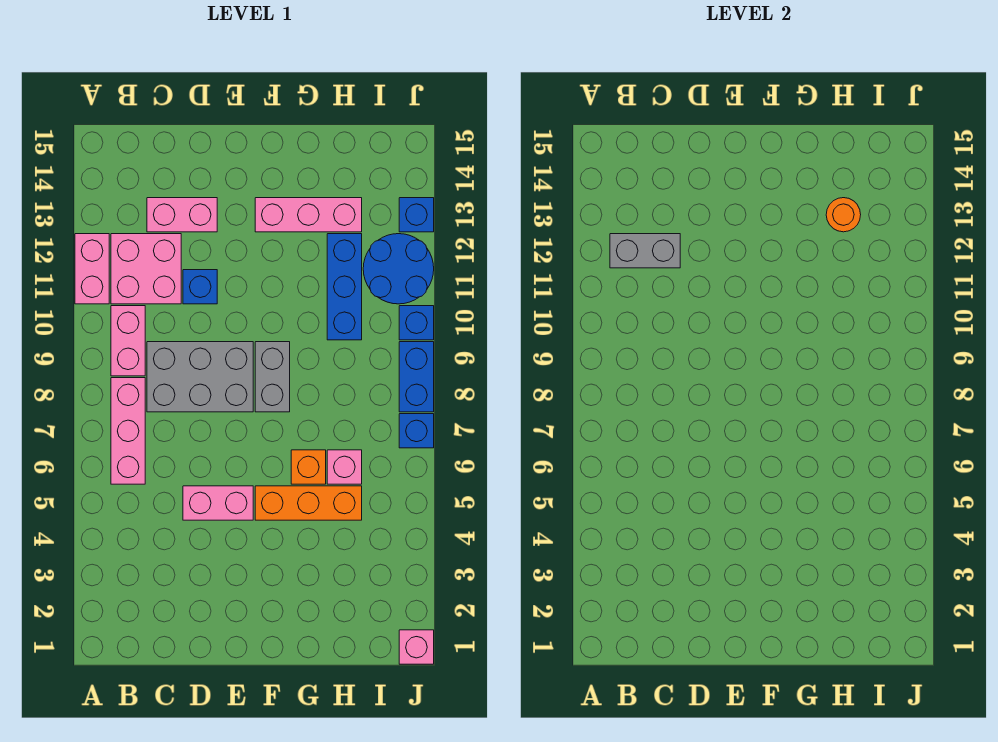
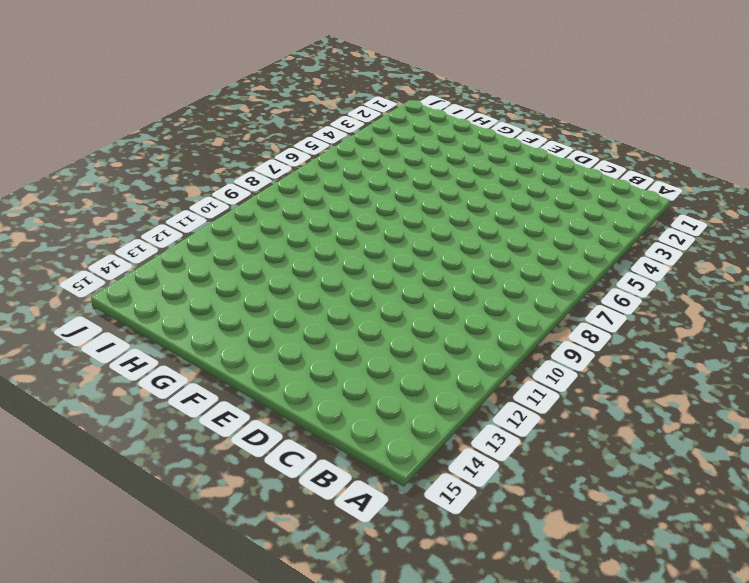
none -> pink 1x2 brick [75,234,109,304]
none -> pink 1x3 brick [111,378,145,484]
none -> pink 1x2 brick [111,306,145,376]

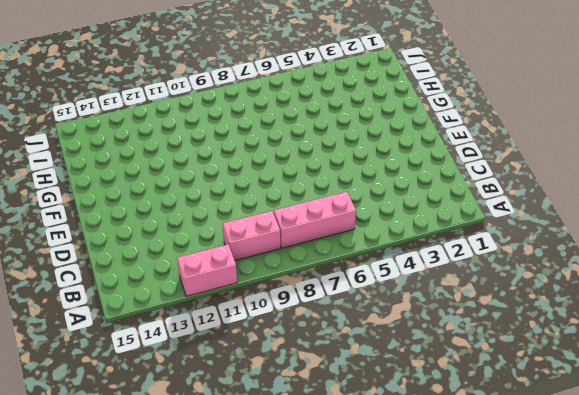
none -> pink 2x2 brick [111,234,181,304]
none -> grey 2x3 brick [147,342,253,412]
none -> pink 1x2 brick [147,198,217,232]

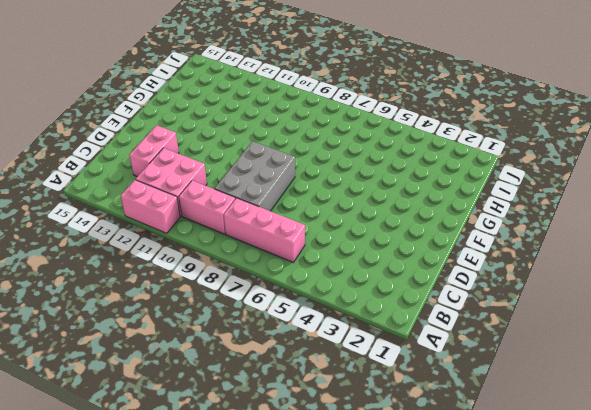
none -> pink 1x2 brick [183,486,253,520]
none -> blue 1x1 brick [183,270,217,304]
none -> orange 1x3 brick [255,486,362,520]

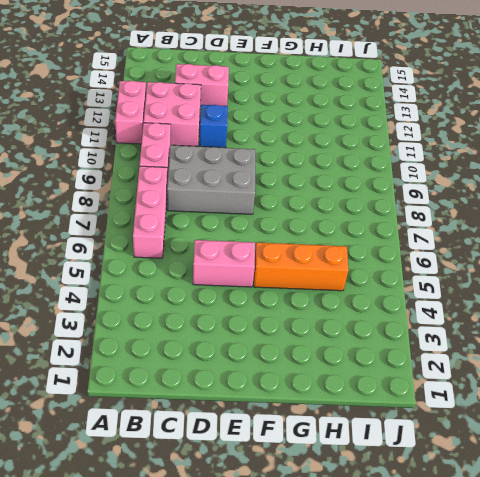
none -> grey 1x2 brick [255,342,290,412]
none -> pink 1x3 brick [255,198,362,232]
none -> orange 1x1 brick [291,450,326,484]

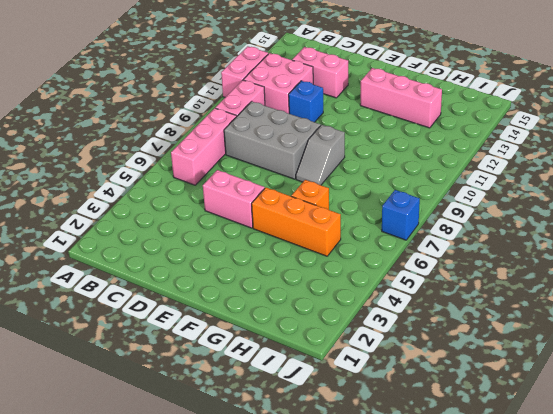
grey 1x2 slope [296,125,345,185] -> grey 1x2 brick [255,342,290,412]
none -> pink 1x1 brick [327,450,362,484]
none -> blue 1x3 brick [327,234,362,340]
none -> blue 2x2 round brick [363,234,434,304]

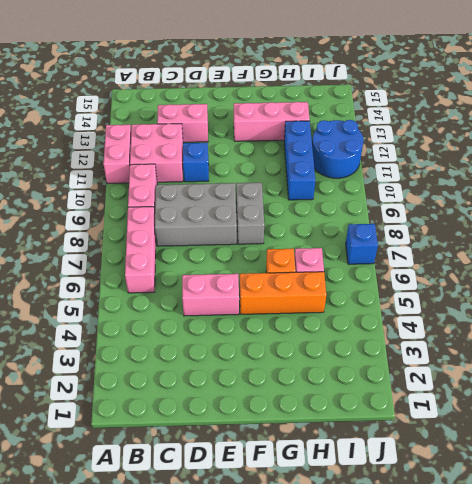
none -> pink 1x1 brick [399,630,434,664]
none -> blue 1x2 brick [399,342,434,412]
none -> blue 1x1 brick [399,306,434,340]

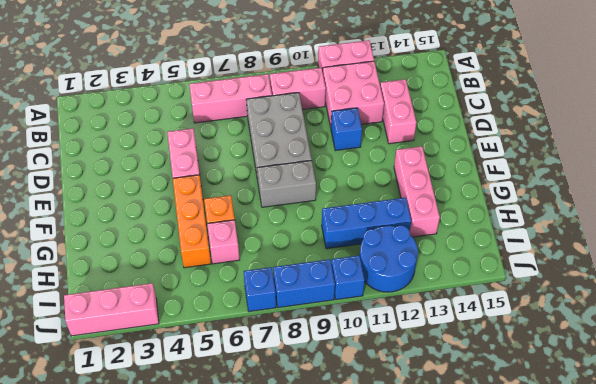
pink 1x3 brick [64,283,159,336] -> pink 1x1 brick [399,630,434,664]
none -> blue 1x1 brick [399,198,434,232]
none -> grey 1x2 brick [610,234,680,268]
none -> orange 1x1 round brick [826,198,861,232]

